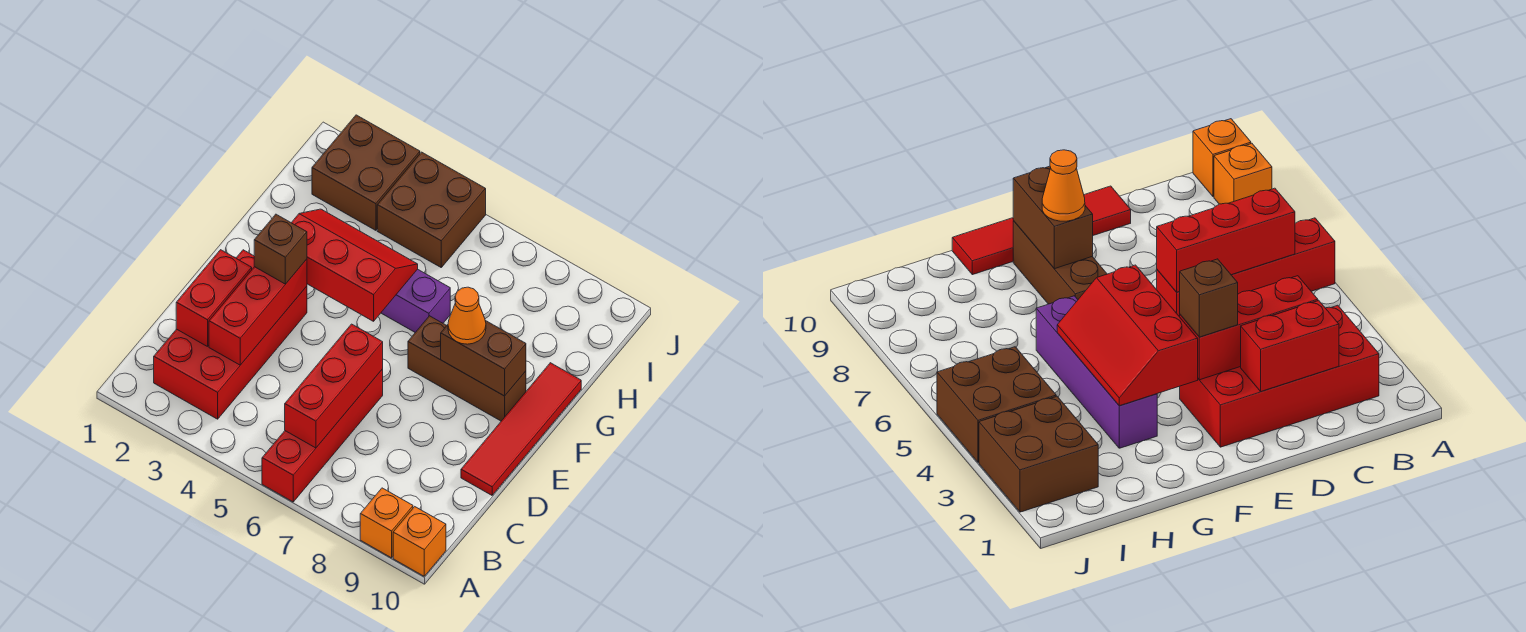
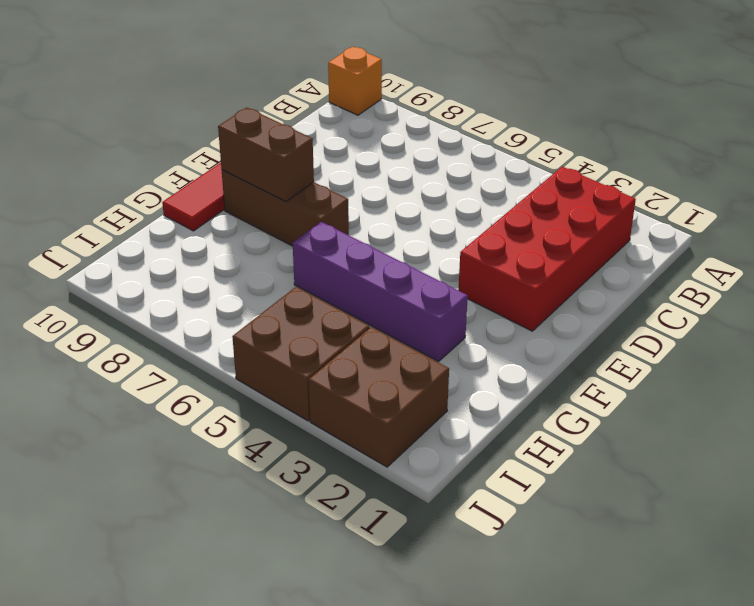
none -> red 1x4 brick [262,369,383,502]
none -> orange 1x1 brick [360,488,413,558]
none -> red 1x3 brick [285,324,383,448]

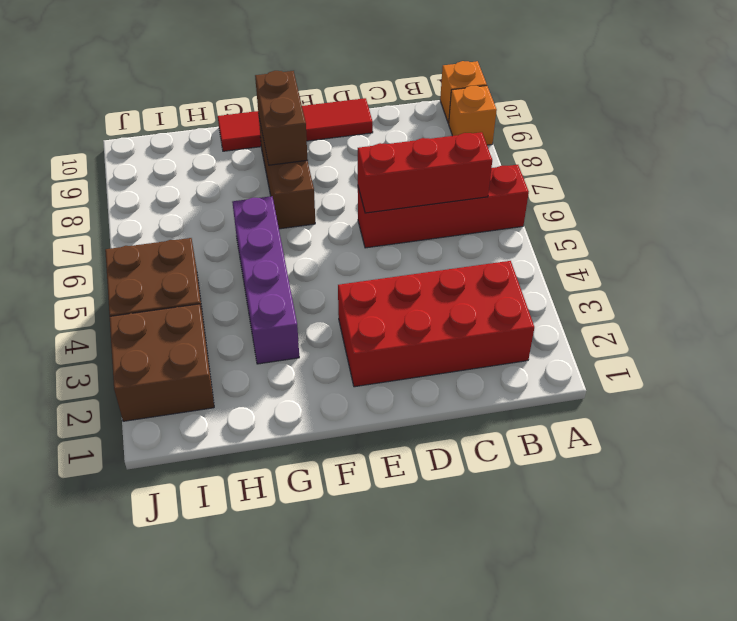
none -> red 1x2 brick [176,250,252,347]
none -> red 1x3 brick [209,259,307,365]
none -> red 2x3 slope [291,209,418,321]

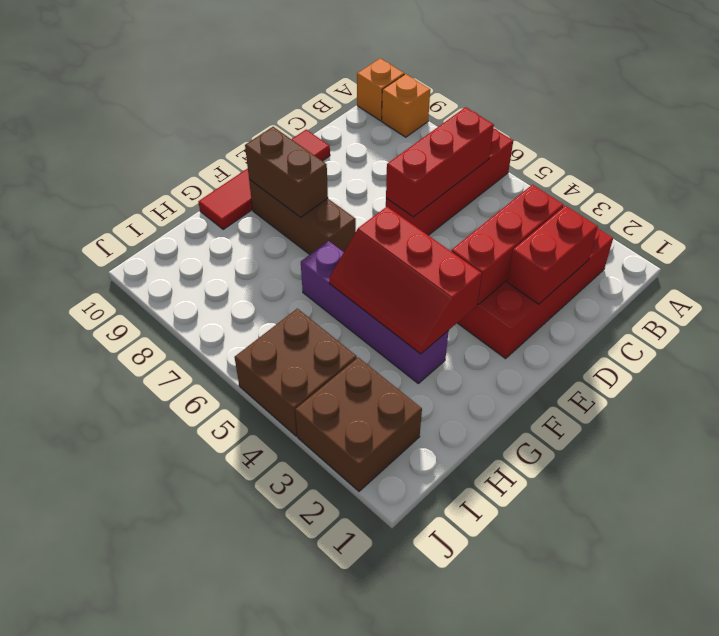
none -> brown 1x1 brick [254,214,307,284]
none -> orange 1x1 cone [448,287,486,344]

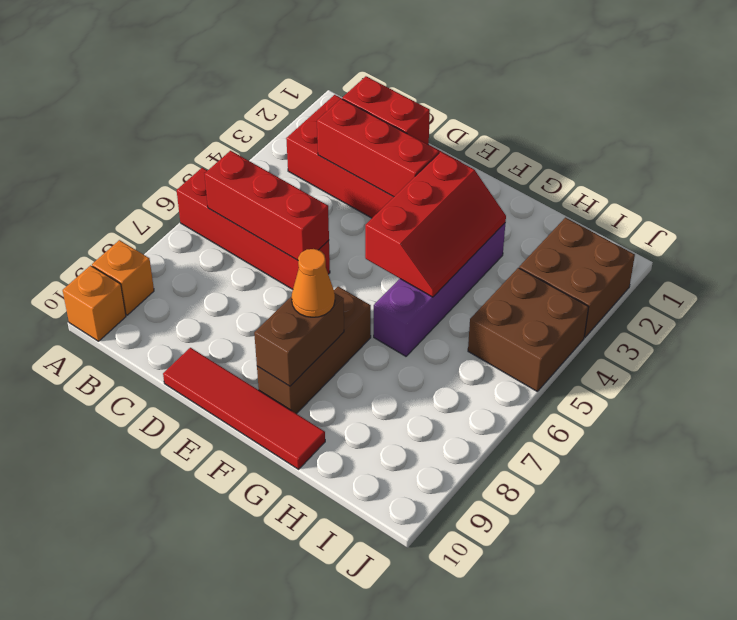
none -> brown 1x1 brick [254,214,307,284]

